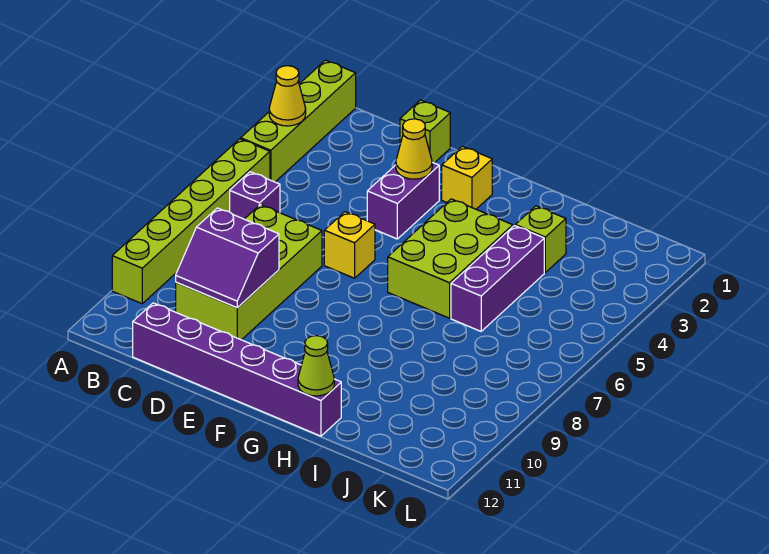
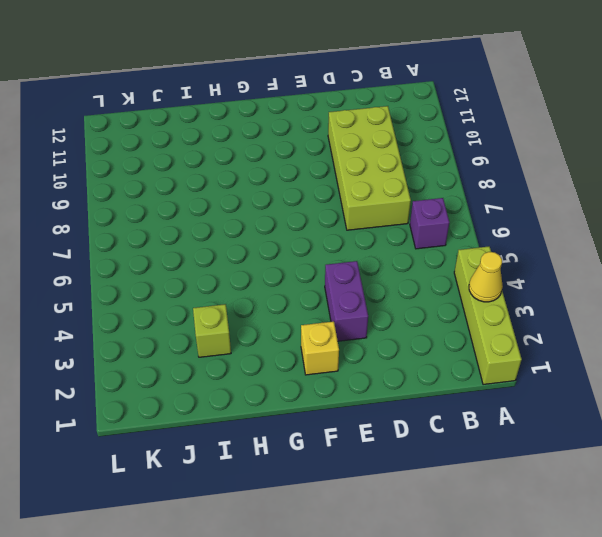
none -> lime 1x6 brick [112,139,270,304]
none -> purple 1x6 brick [133,303,341,436]
none -> lime 1x1 brick [400,100,450,163]

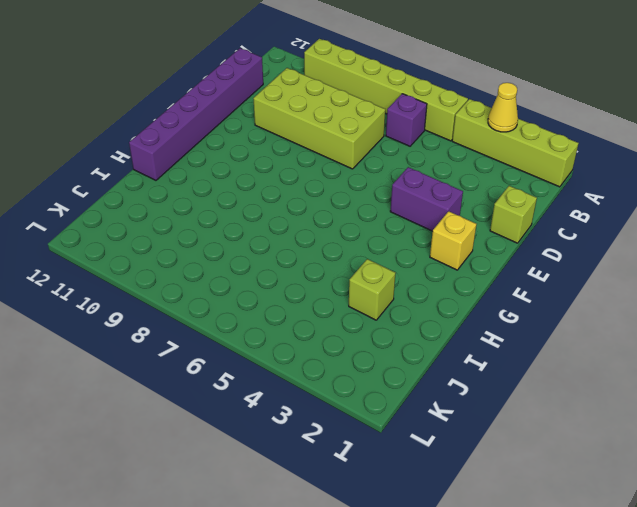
none -> yellow 1x1 brick [324,212,375,278]
none -> lime 2x3 brick [388,199,513,318]
none -> purple 1x3 brick [451,226,544,331]

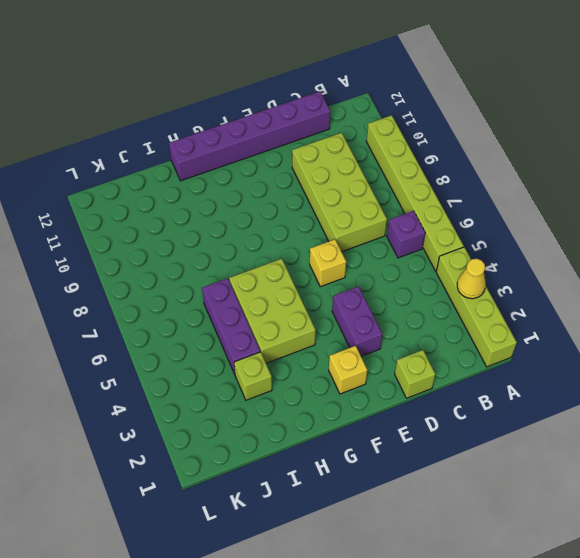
none -> purple 2x2 slope [176,208,279,308]
none -> yellow 1x1 cone [396,119,432,179]
none -> lime 1x1 cone [298,336,334,396]

